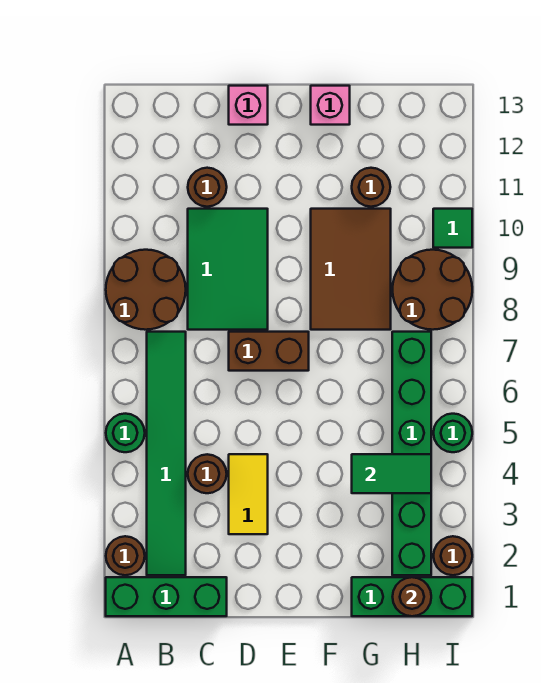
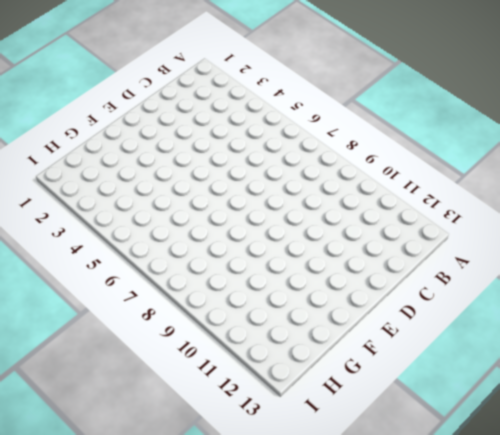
none -> green 1x3 brick [106,577,227,616]
none -> brown 1x1 round brick [106,536,145,575]
none -> green 1x1 round brick [106,414,145,452]

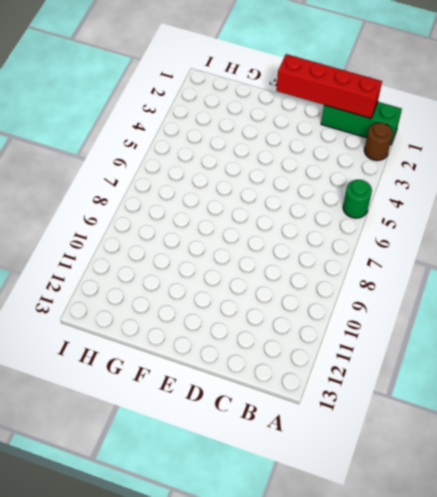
red 1x4 brick [276,54,382,118] -> none
none -> brown 2x2 round brick [106,250,186,330]
none -> green 1x6 tile [147,332,186,575]
none -> brown 1x1 round brick [188,454,227,493]

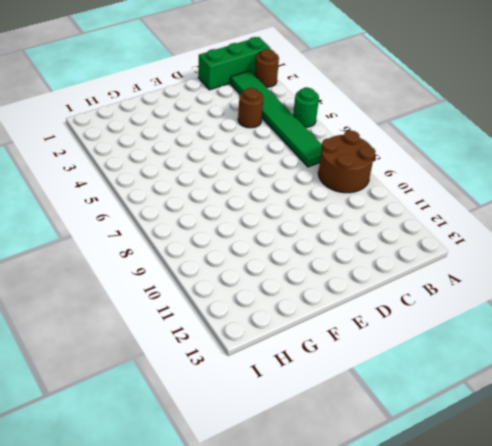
none -> green 2x3 tile [188,209,268,330]
none -> brown 1x1 round brick [188,168,227,207]
none -> yellow 1x2 tile [229,454,268,534]

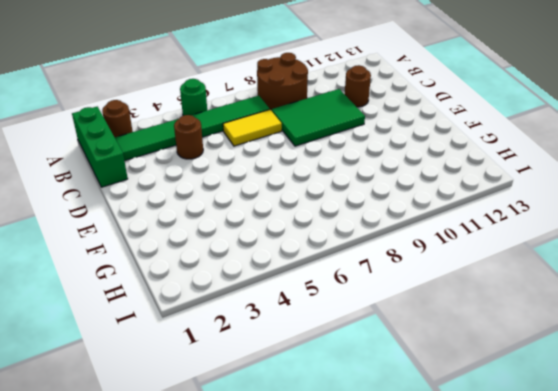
yellow 1x2 tile [223,110,282,146] -> yellow 1x2 tile moved to [229,454,268,534]
none -> brown 1x2 brick [229,332,309,371]
none -> pink 1x1 brick [229,86,268,125]
none -> brown 2x3 tile [311,209,391,330]

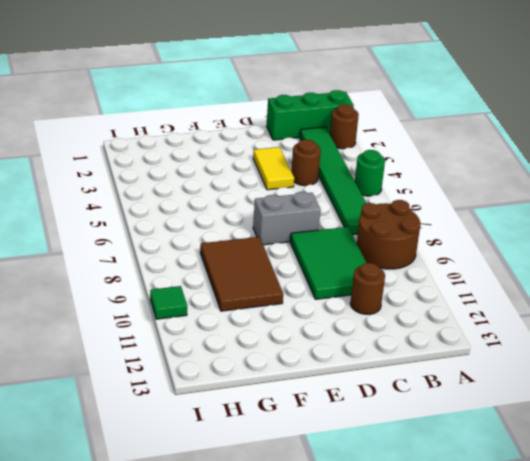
grey 1x2 brick [253,192,321,245] -> brown 1x2 brick [229,332,309,371]
none -> pink 1x1 brick [229,86,268,125]
none -> pink 1x1 brick [311,86,350,125]
none -> green 1x3 brick [352,577,472,616]

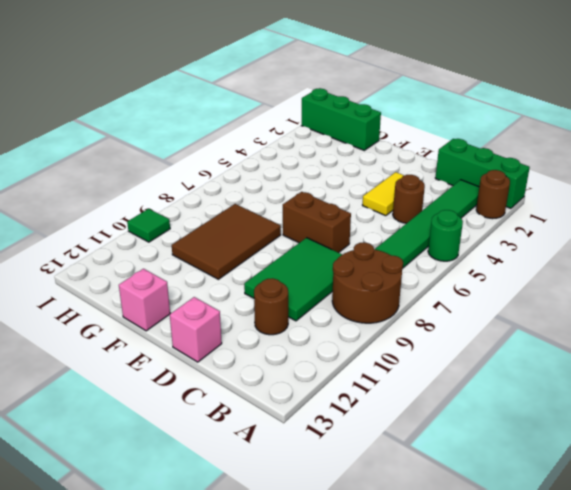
none -> brown 1x1 round brick [352,168,390,207]
none -> green 1x6 brick [392,332,431,575]
none -> brown 2x2 round brick [392,250,472,330]

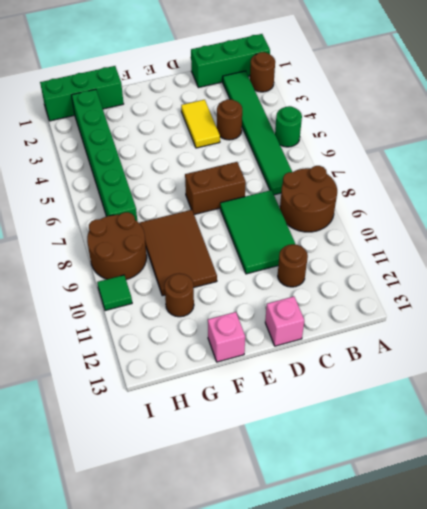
none -> brown 1x1 round brick [433,536,472,575]
none -> green 1x1 round brick [434,414,472,452]
none -> green 1x2 tile [352,454,431,493]

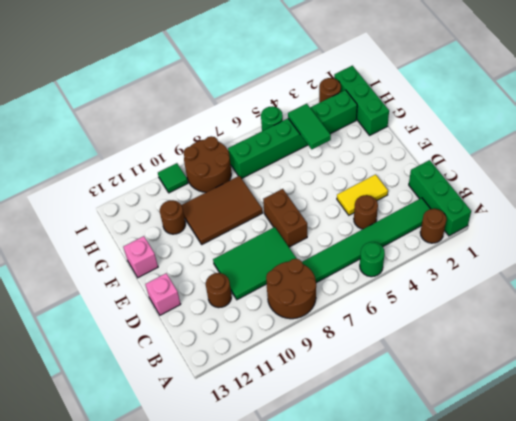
none -> brown 1x1 round brick [393,577,431,616]

